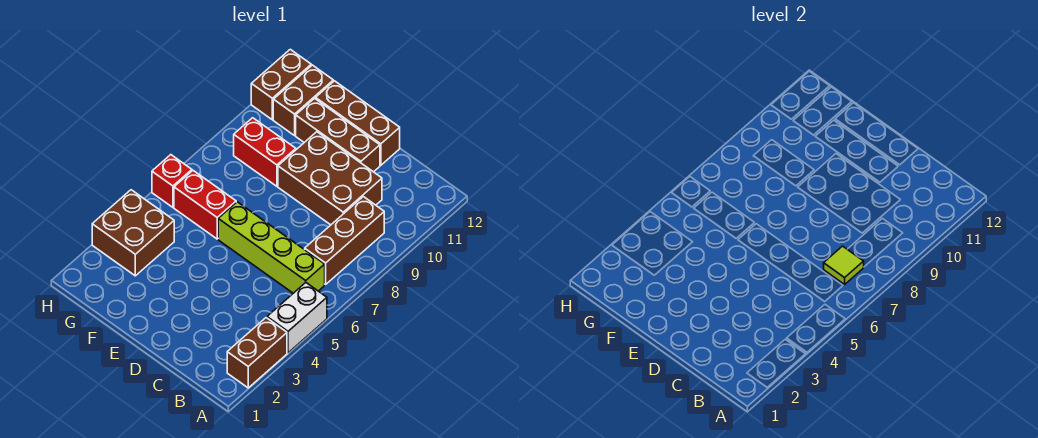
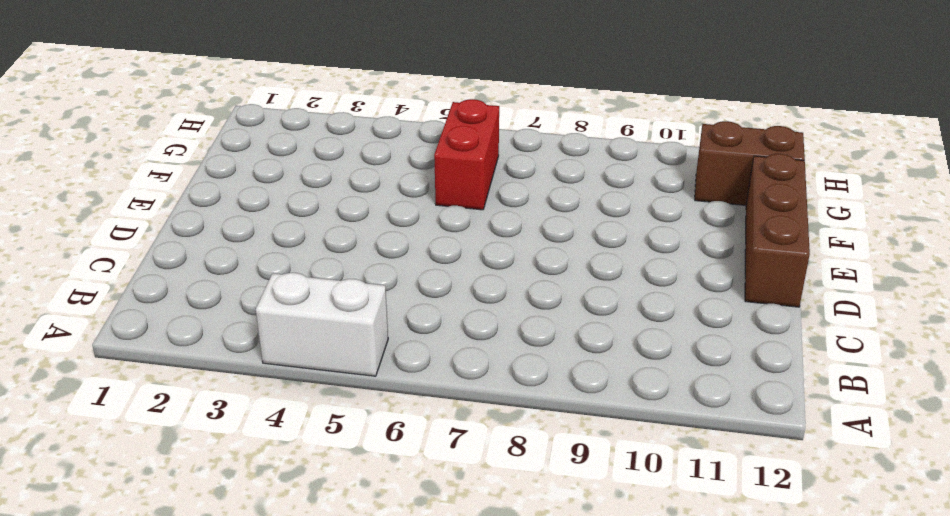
none -> brown 1x2 brick [227,318,287,388]
none -> lime 1x4 brick [218,202,325,293]
none -> brown 1x3 brick [305,197,384,284]

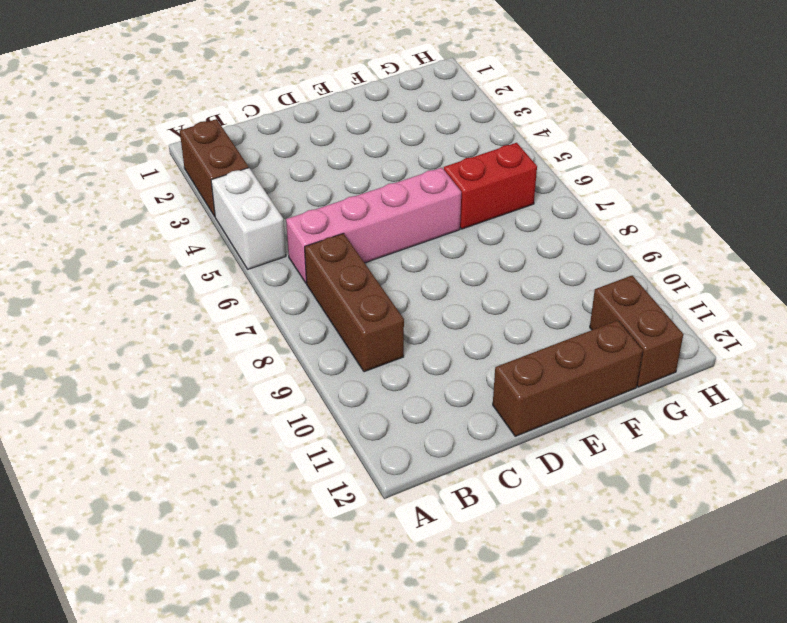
pink 1x4 brick [286,168,461,283] -> lime 1x4 brick [218,202,325,293]
none -> brown 2x3 brick [278,132,382,225]
none -> brown 1x3 brick [296,98,380,172]
none -> red 1x2 brick [234,118,296,186]

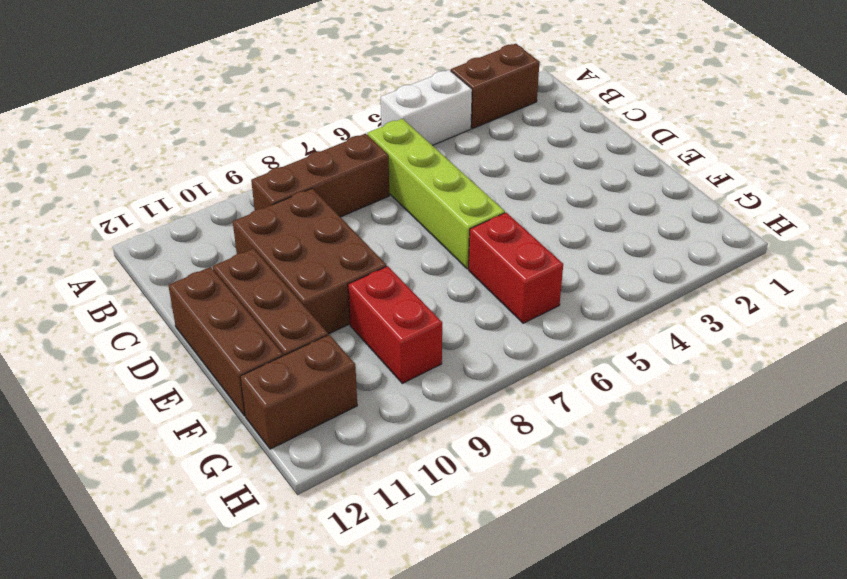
none -> brown 2x2 brick [92,190,174,276]
none -> red 1x1 brick [152,155,192,207]
none -> brown 1x2 brick [251,49,311,120]

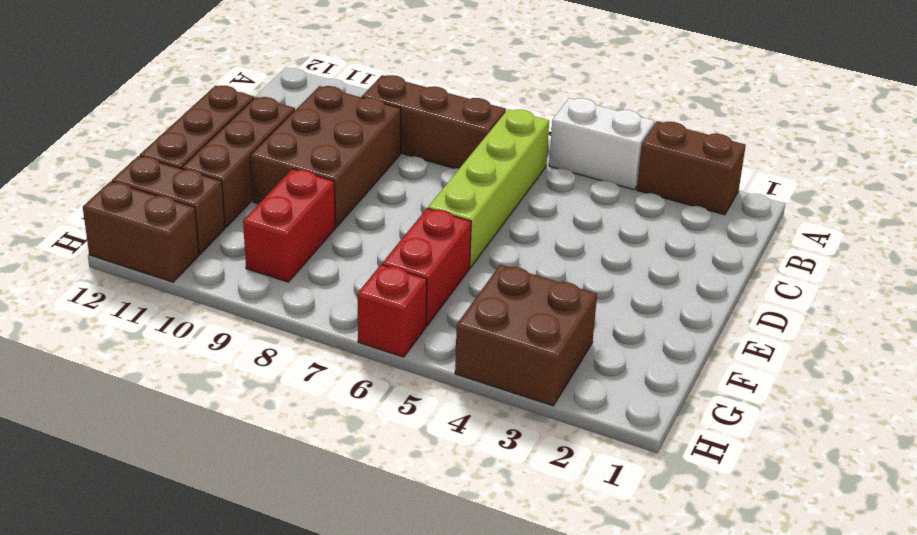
none -> lime 1x1 tile [824,246,864,284]

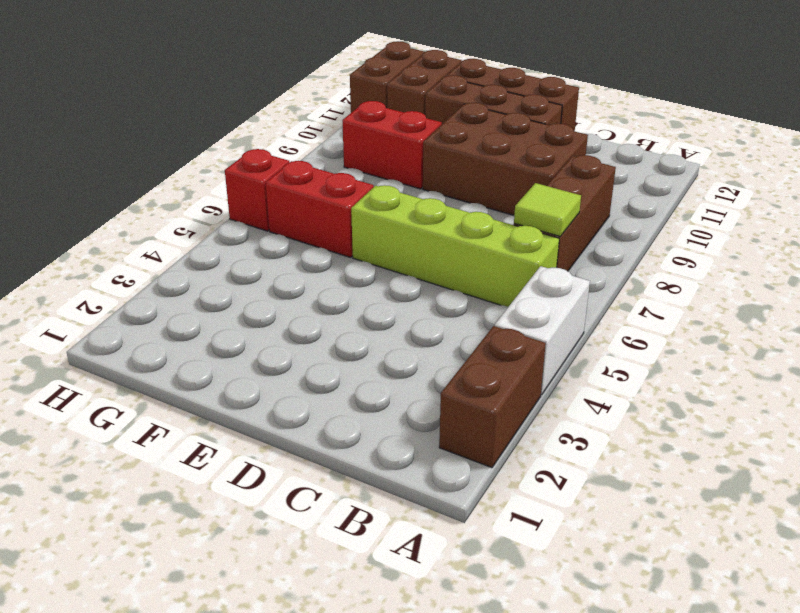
none -> brown 2x2 brick [92,190,174,276]

